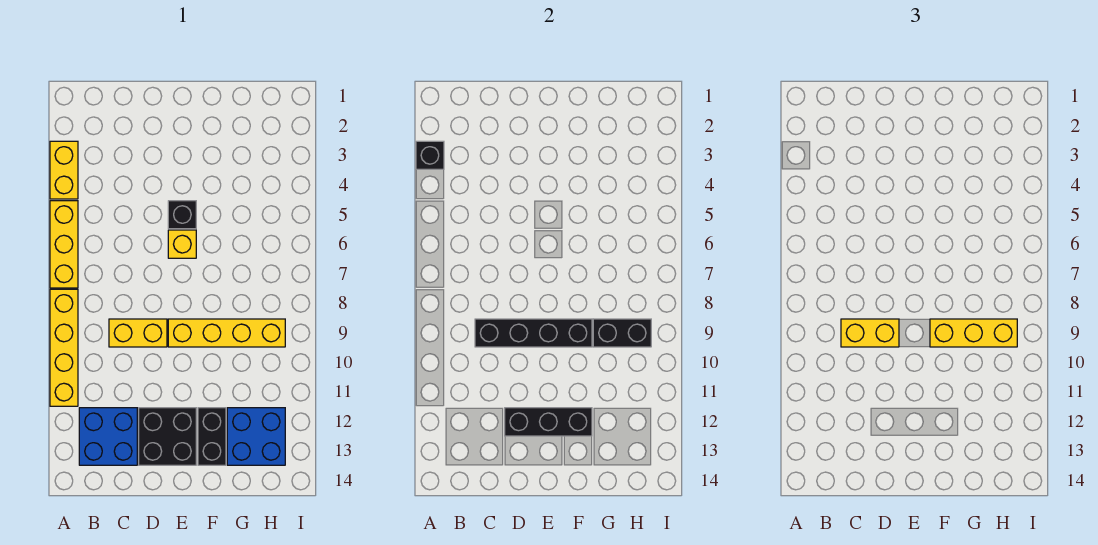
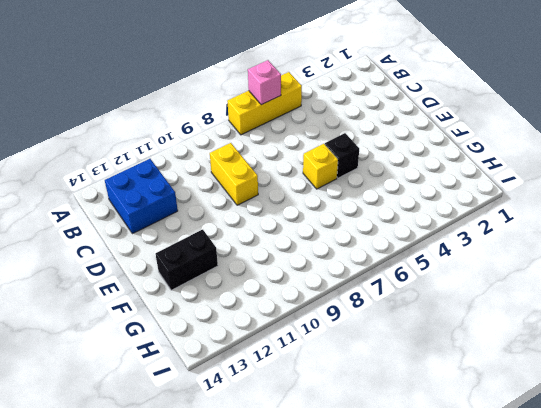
pink 1x1 brick [248,60,281,105] -> none
none -> yellow 1x2 brick [50,141,78,199]
none -> yellow 1x4 brick [50,289,78,406]
none -> black 2x2 brick [139,408,196,465]

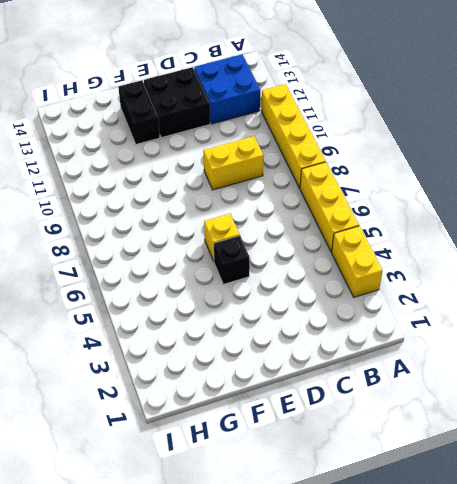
none -> yellow 1x4 brick [168,319,285,347]
none -> blue 2x2 brick [227,408,285,465]
none -> black 1x1 brick [416,141,444,169]

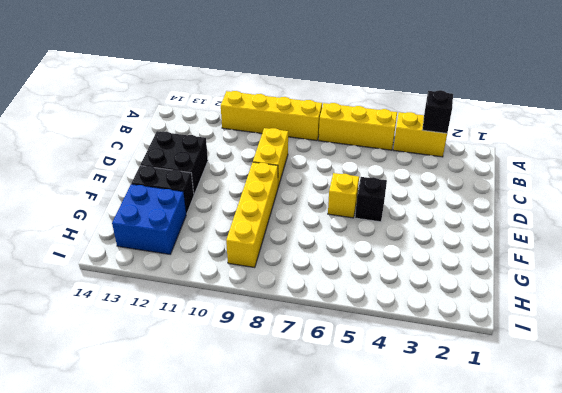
none -> blue 2x2 brick [79,408,137,465]
none -> black 1x4 brick [475,319,592,347]
none -> black 1x3 brick [505,408,592,436]

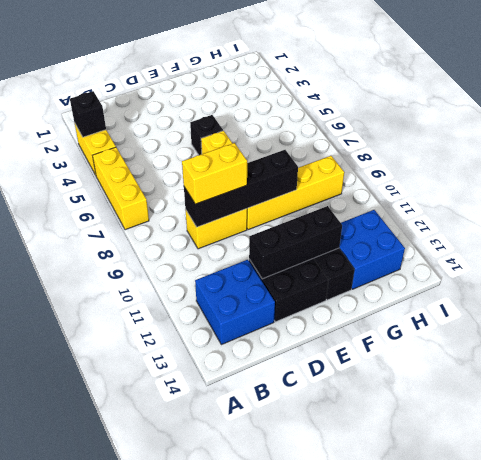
none -> yellow 1x4 brick [50,289,78,406]
none -> black 1x2 brick [593,319,651,347]
none -> yellow 1x3 brick [930,319,1017,347]

